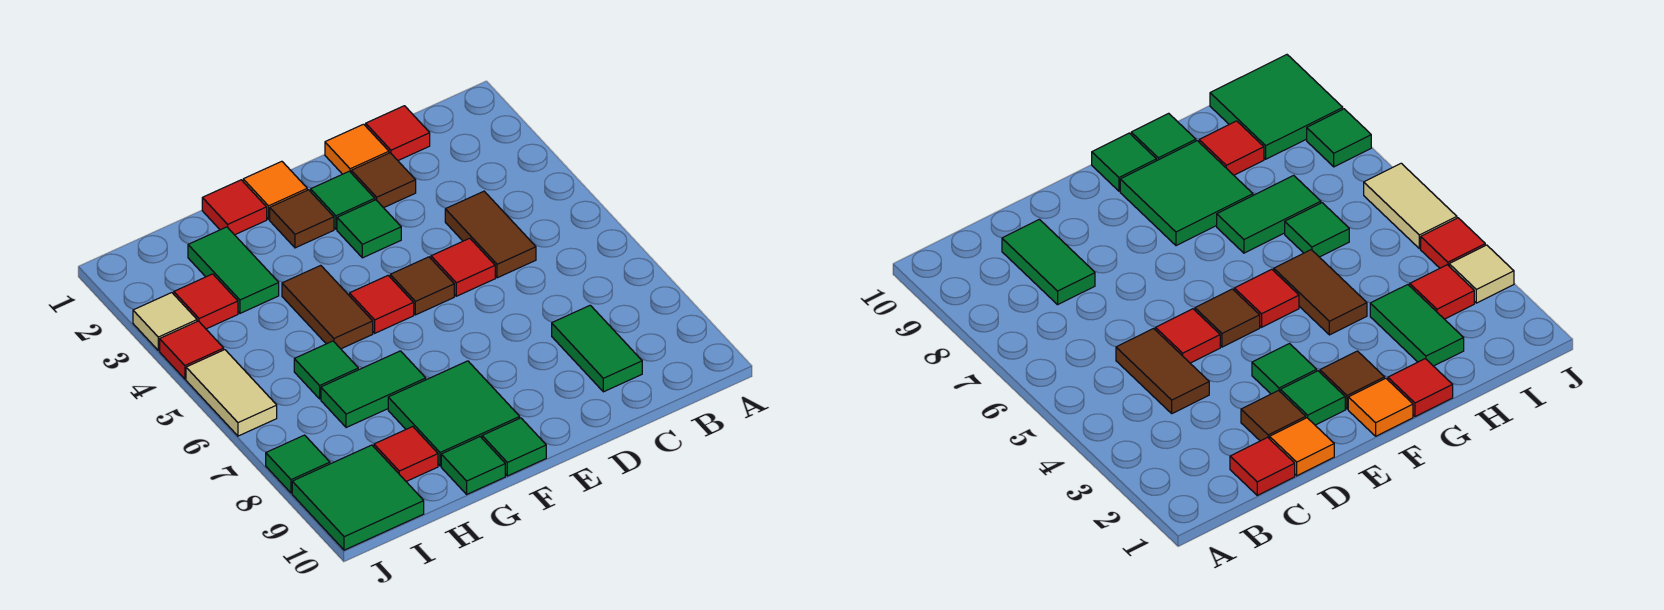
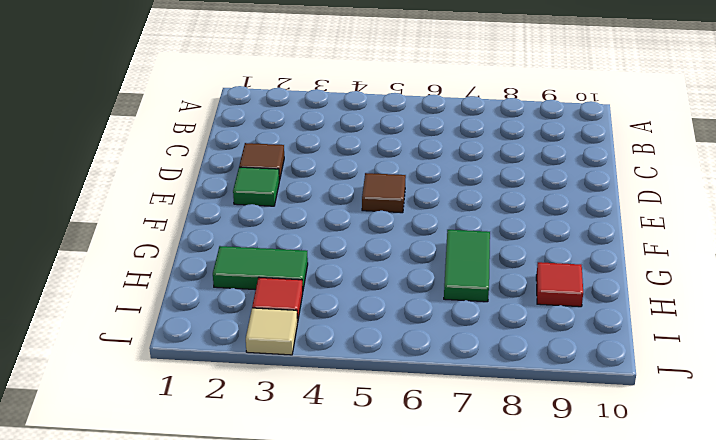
none -> red 1x1 tile [366,106,430,160]
none -> brown 1x2 tile [445,191,536,278]
none -> green 1x2 tile [552,305,642,392]

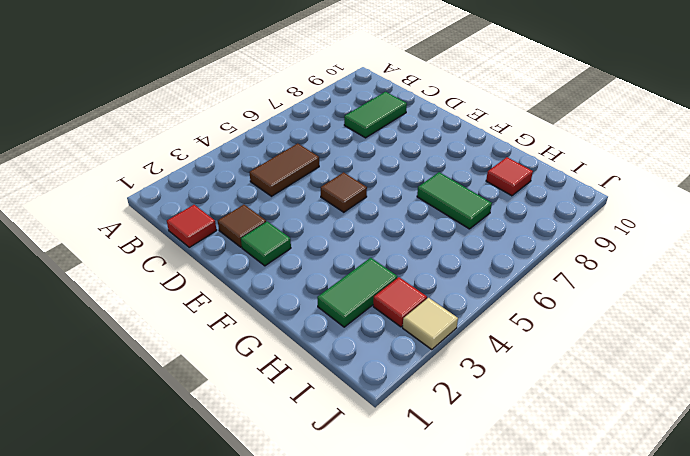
none -> orange 1x1 tile [325,124,389,174]
none -> red 1x1 tile [431,238,495,296]
none -> green 1x1 tile [337,200,401,258]

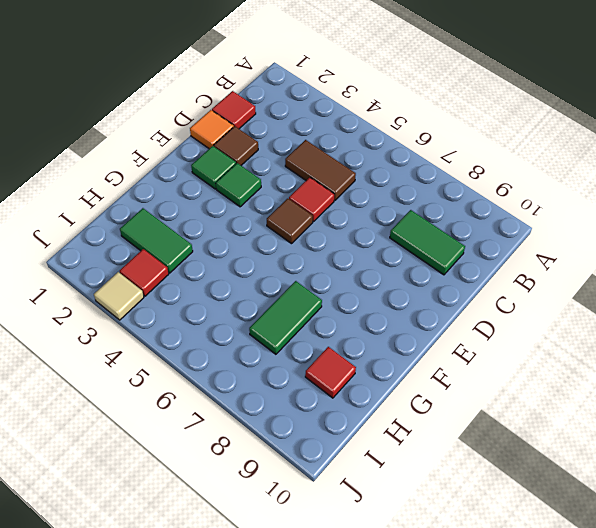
none -> orange 1x1 tile [243,161,307,219]
none -> brown 1x1 tile [270,190,334,248]
none -> red 1x1 tile [349,276,414,333]

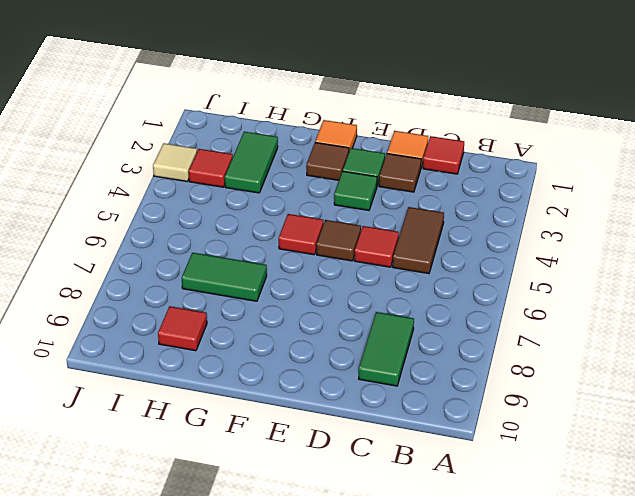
none -> green 2x2 tile [388,361,520,466]
none -> green 1x1 tile [482,418,546,476]
none -> red 1x1 tile [202,180,267,235]

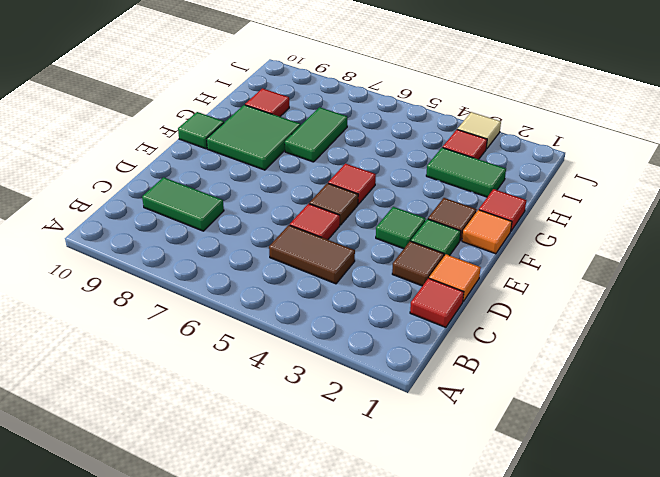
none -> brown 1x2 tile [282,265,373,349]
none -> green 1x1 tile [441,437,505,494]
none -> green 1x1 tile [294,341,358,399]

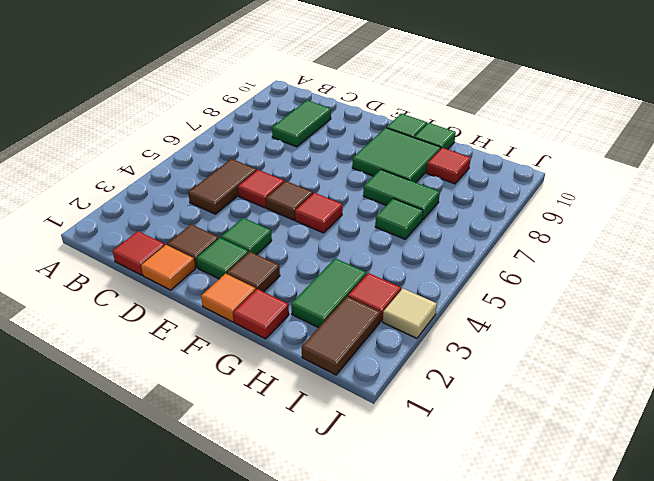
brown 1x2 tile [302,297,381,375] -> brown 1x2 tile moved to [282,265,373,349]
none -> green 2x2 tile [292,445,424,550]
none -> red 1x1 tile [160,321,224,379]
none -> tan 1x2 tile [186,350,277,436]

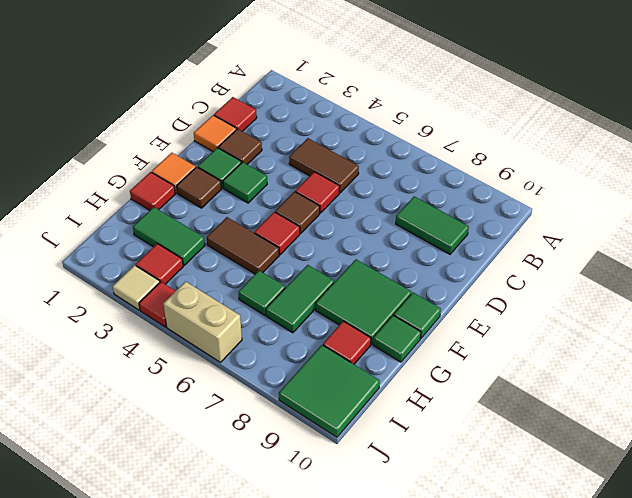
tan 1x2 brick [163,281,242,362] -> tan 1x2 tile [186,350,277,436]
none -> green 1x1 tile [266,435,330,493]

